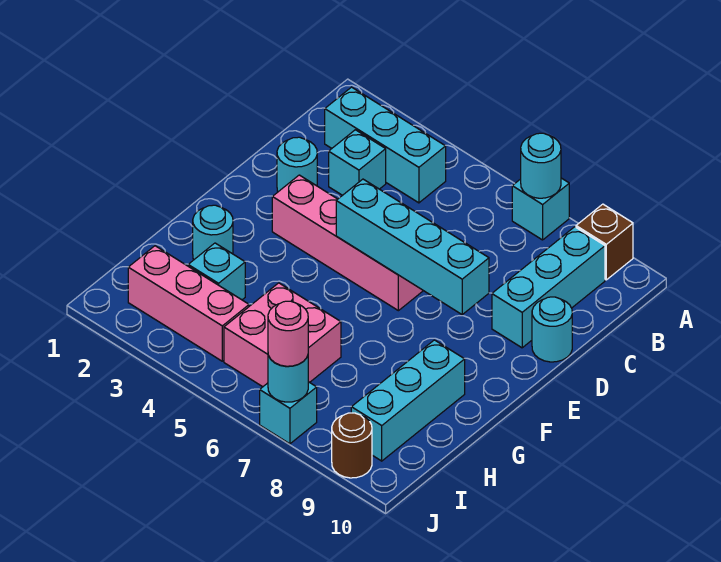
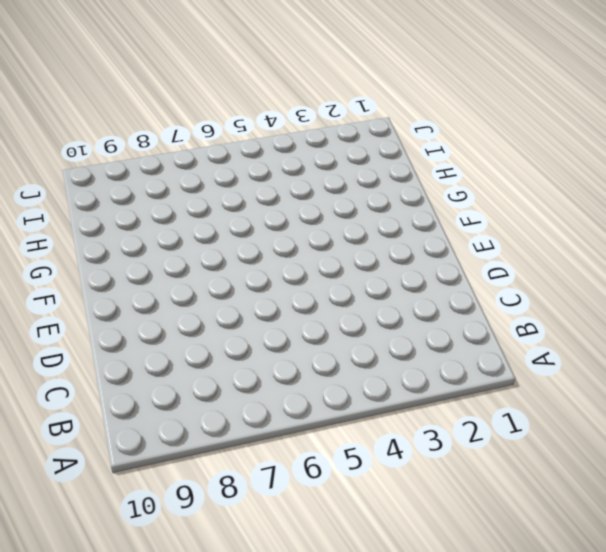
none -> cyan 1x1 brick [512,178,569,240]
none -> brown 1x1 brick [576,204,633,280]
none -> cyan 1x3 brick [325,87,446,203]

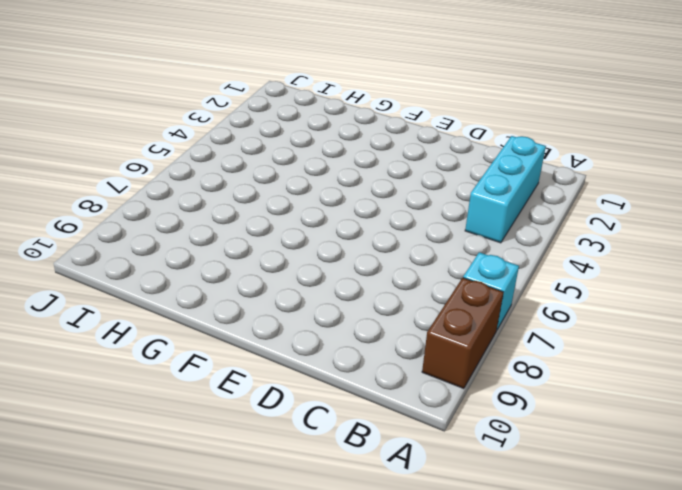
brown 1x2 brick [422,278,504,389] -> brown 1x1 brick [576,204,633,280]
none -> cyan 1x3 brick [492,227,605,348]
none -> cyan 1x1 brick [329,130,386,195]
none -> cyan 1x1 round brick [277,137,317,192]

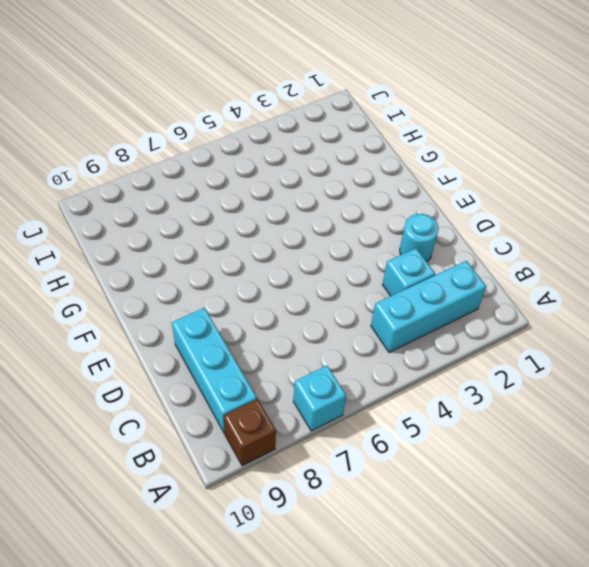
none -> cyan 1x1 round brick [532,297,572,362]
none -> pink 1x4 brick [272,175,423,311]
none -> cyan 1x1 round brick [193,205,233,260]

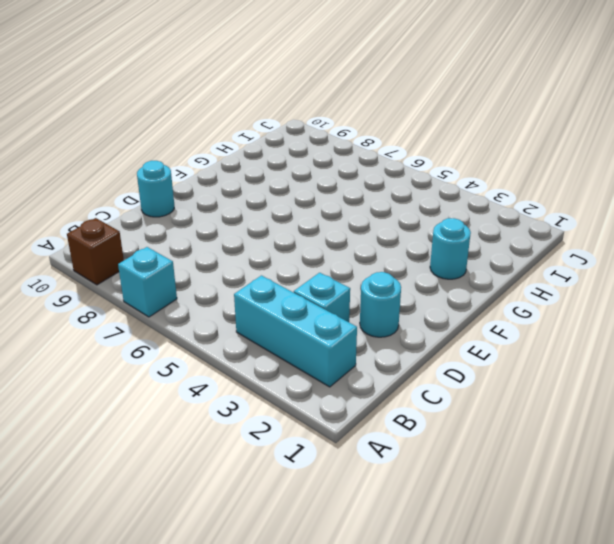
none -> cyan 1x3 brick [492,227,605,348]
none -> pink 1x4 brick [272,175,423,311]
none -> cyan 1x3 brick [351,340,465,461]

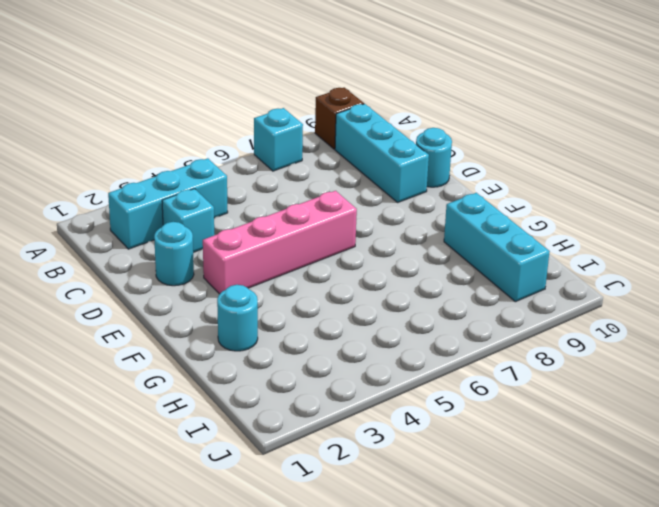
none -> cyan 1x1 brick [188,243,245,300]
none -> pink 2x2 brick [224,283,341,387]
none -> pink 1x3 brick [128,246,249,361]

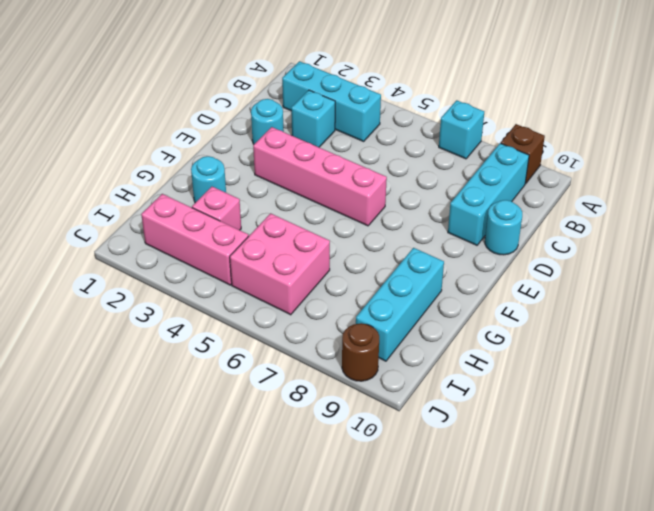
pink 1x1 brick [192,187,241,230] -> cyan 1x1 brick [188,243,245,300]
none -> cyan 1x1 brick [260,382,317,444]
none -> cyan 1x1 round brick [521,133,561,198]
none -> cyan 1x4 brick [336,179,489,314]

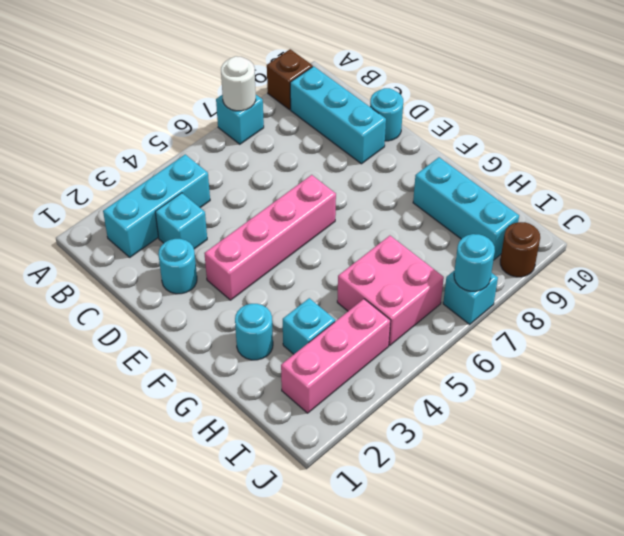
white 1x1 round brick [221,56,256,111] -> cyan 1x1 round brick [521,133,561,198]
none -> cyan 1x4 brick [336,179,489,314]
none -> pink 1x1 round brick [268,301,308,366]

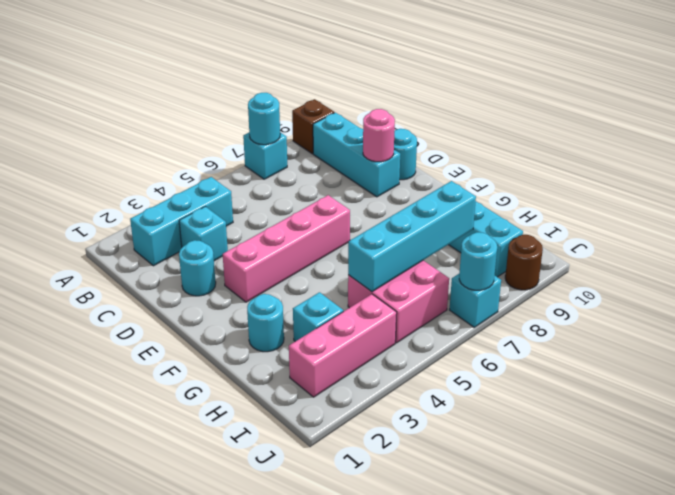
pink 1x1 round brick [363,109,395,162] -> pink 1x1 round brick moved to [268,301,308,366]
cyan 1x4 brick [348,181,476,292] -> cyan 1x4 brick moved to [336,179,489,314]

